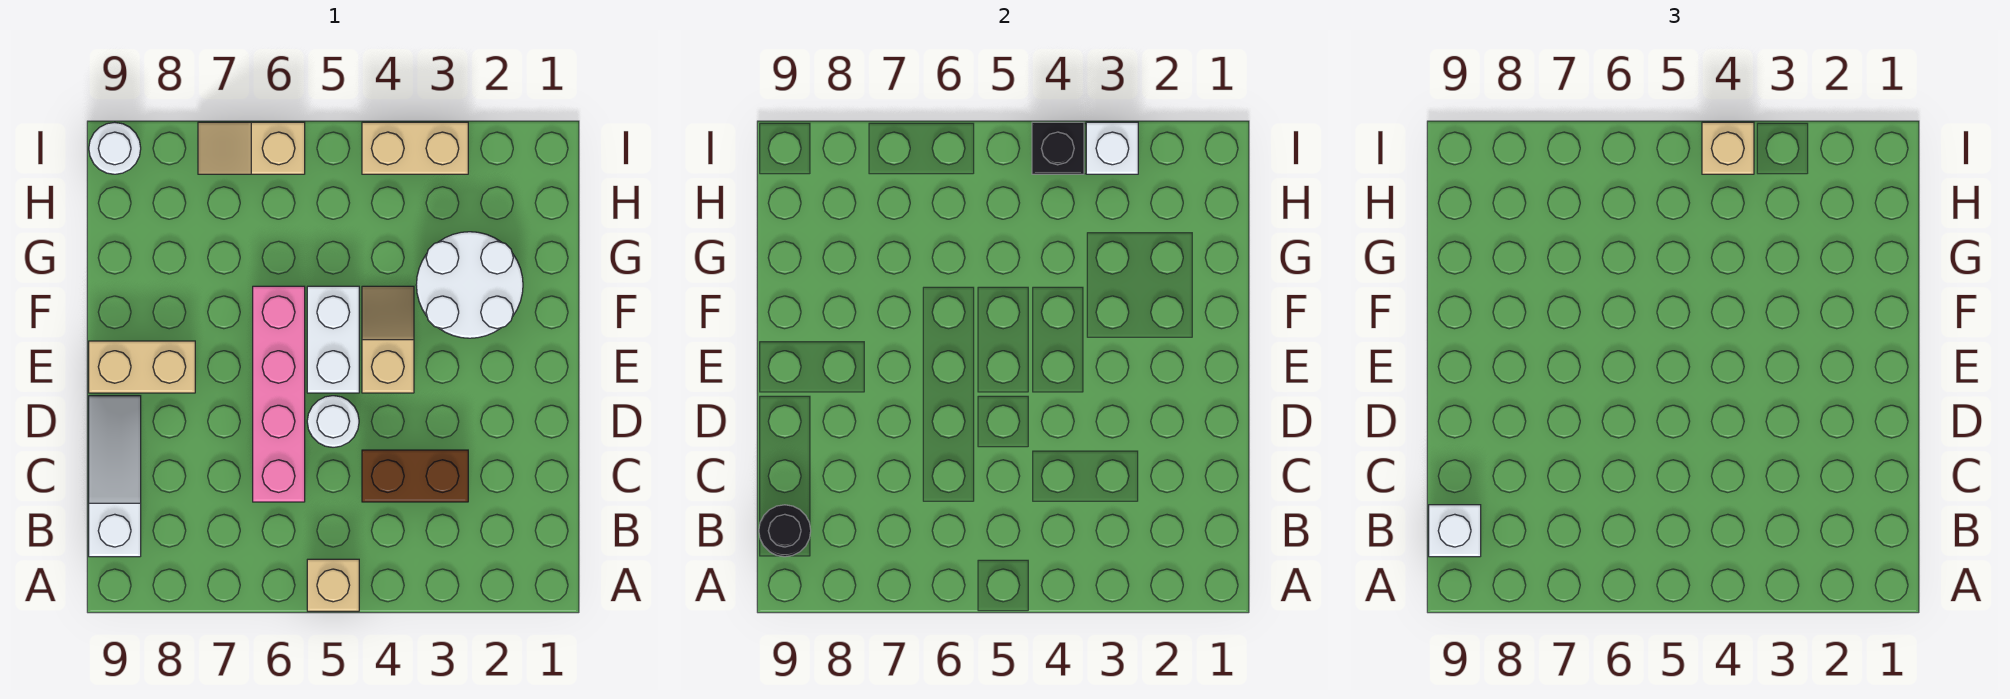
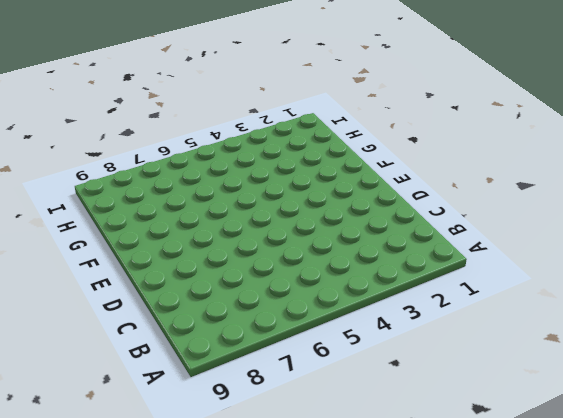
none -> tan 1x1 brick [307,559,359,611]
none -> white 1x3 slope [89,396,141,557]
none -> brown 1x2 brick [362,450,468,502]

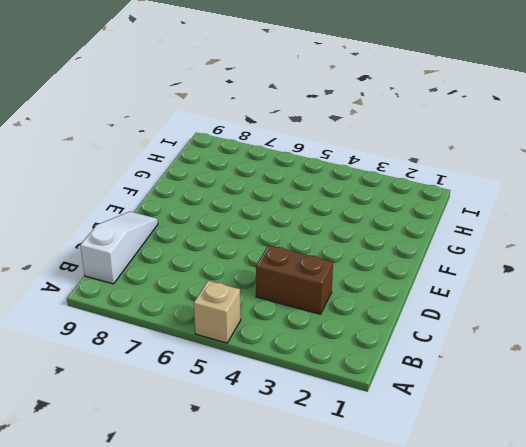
none -> pink 1x4 brick [253,286,305,502]
none -> white 1x1 round brick [307,396,359,447]
none -> tan 1x2 slope [362,286,414,393]

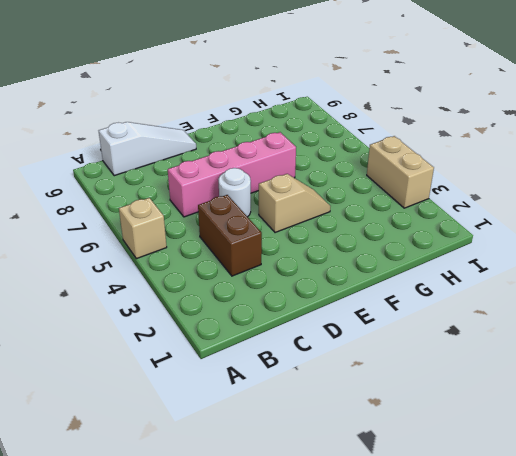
none -> white 1x2 brick [307,286,359,393]
none -> tan 1x2 brick [89,341,195,393]
none -> white 2x2 round brick [416,232,523,338]

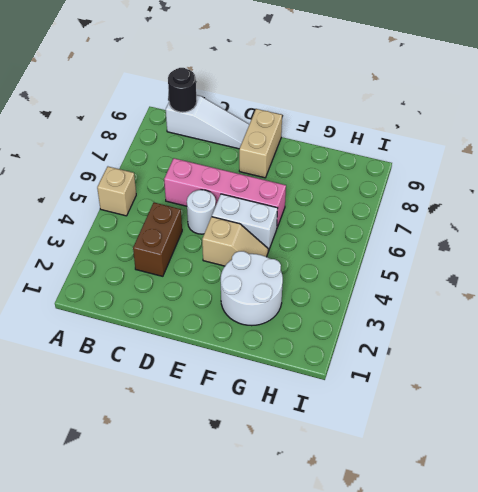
none -> tan 1x2 brick [362,122,468,174]
none -> tan 1x2 slope [198,122,305,174]
none -> white 1x1 round brick [89,122,141,174]

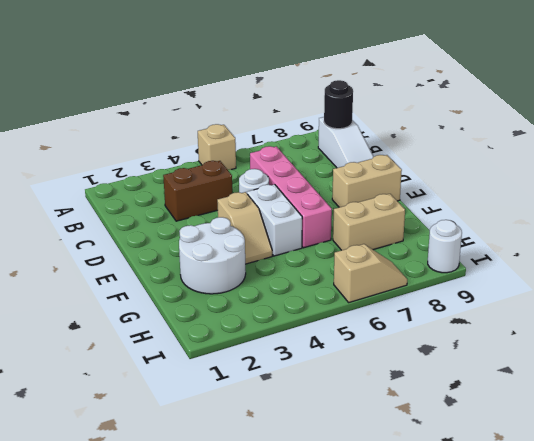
tan 1x2 brick [333,194,405,250] -> tan 1x2 brick moved to [362,122,468,174]
none -> white 1x1 brick [1086,122,1138,174]
none -> black 1x1 brick [1032,122,1084,174]
none -> white 1x1 brick [1429,505,1481,557]

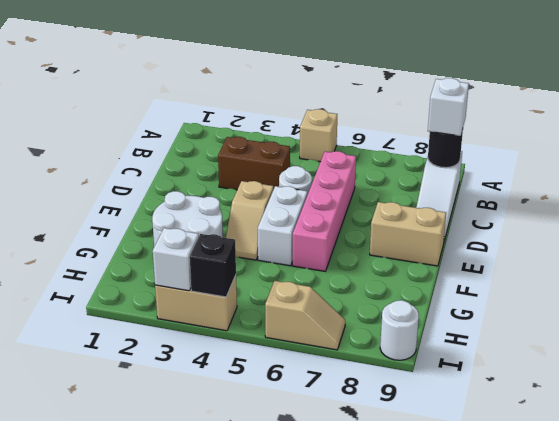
none -> tan 1x1 brick [1702,122,1754,174]

